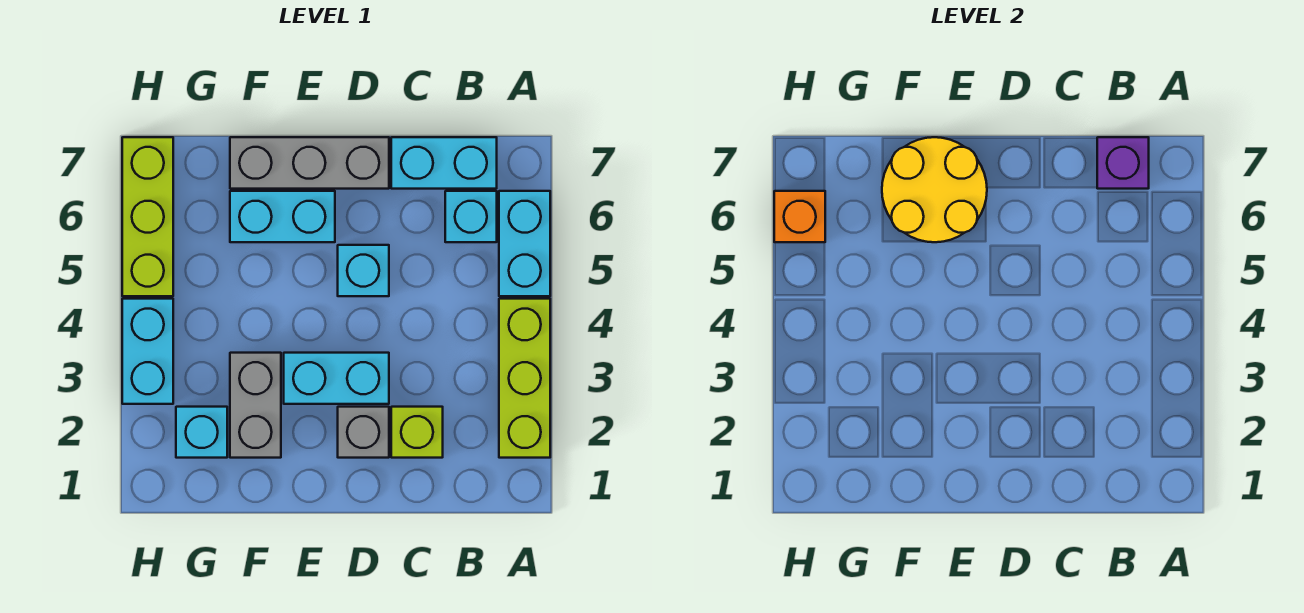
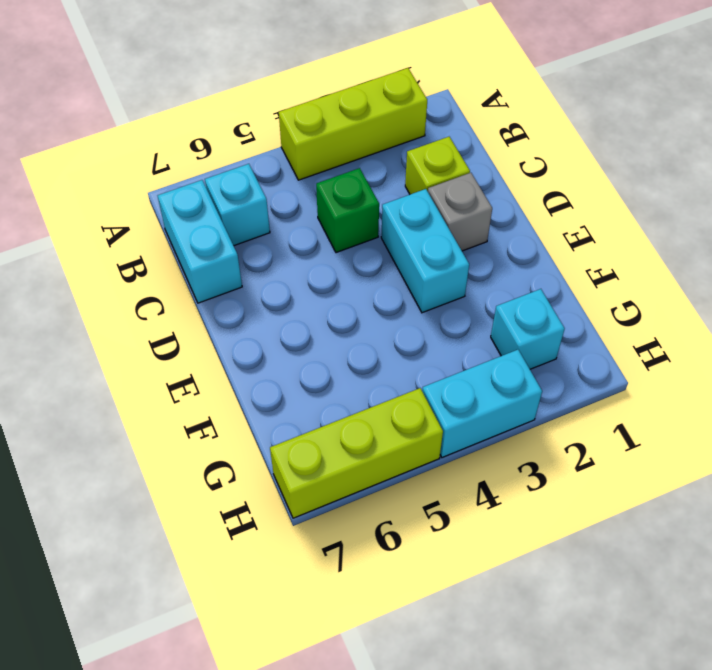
green 1x1 brick [316,168,379,253] -> none
none -> cyan 1x2 brick [499,191,550,296]
none -> cyan 1x1 brick [338,245,389,296]
none -> grey 1x3 brick [230,137,389,189]

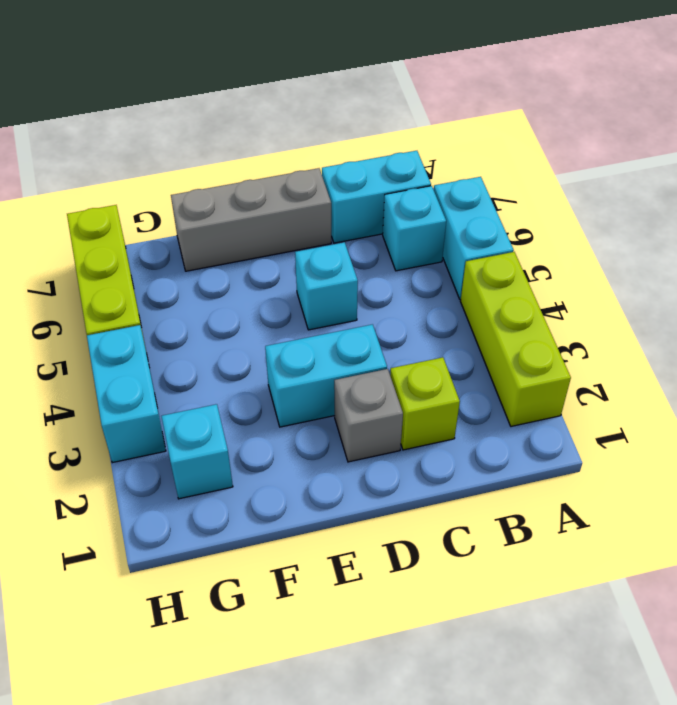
none -> cyan 1x2 brick [230,191,335,242]
none -> grey 1x2 brick [230,353,281,458]
none -> purple 1x1 brick [1097,137,1149,189]

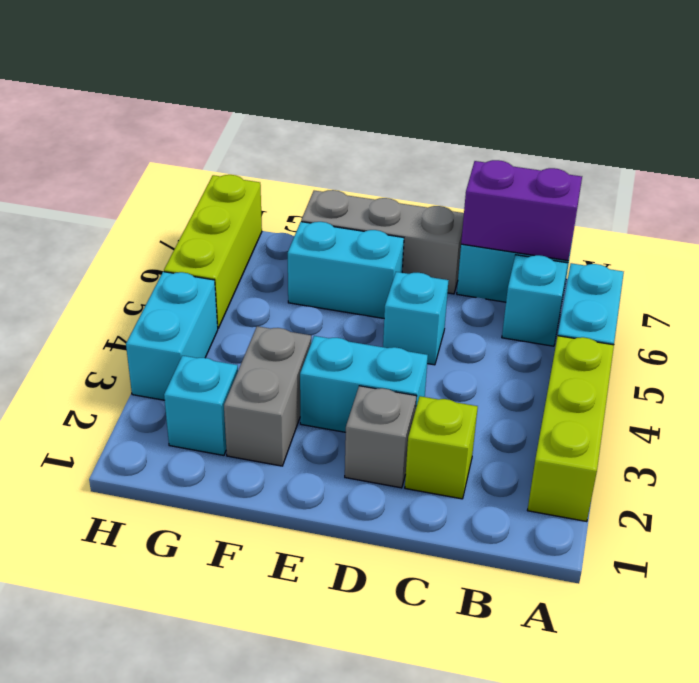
purple 1x2 brick [461,160,582,261] -> purple 1x1 brick [1097,137,1149,189]
none -> yellow 2x2 round brick [882,137,987,242]
none -> orange 1x1 brick [774,191,825,242]

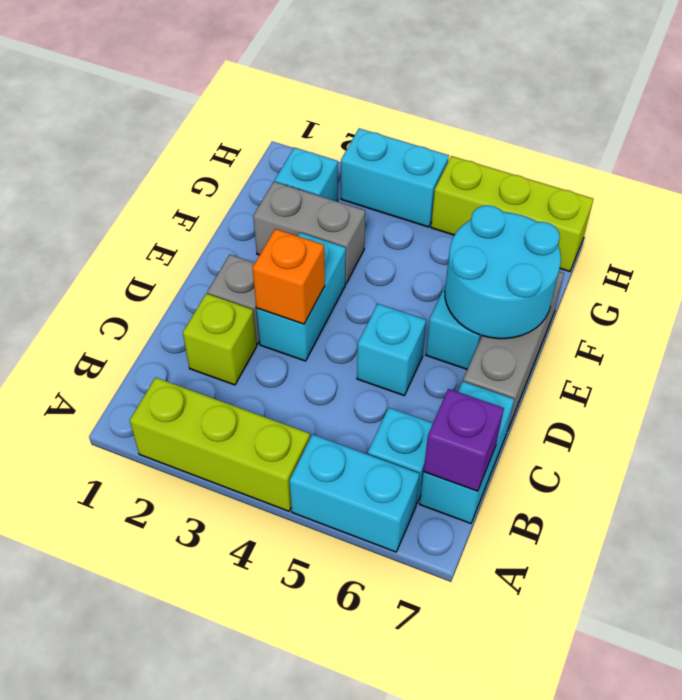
orange 1x1 brick [253,229,325,324] -> orange 1x1 brick moved to [774,191,825,242]
cyan 2x2 round brick [445,205,561,339] -> yellow 2x2 round brick [882,137,987,242]

